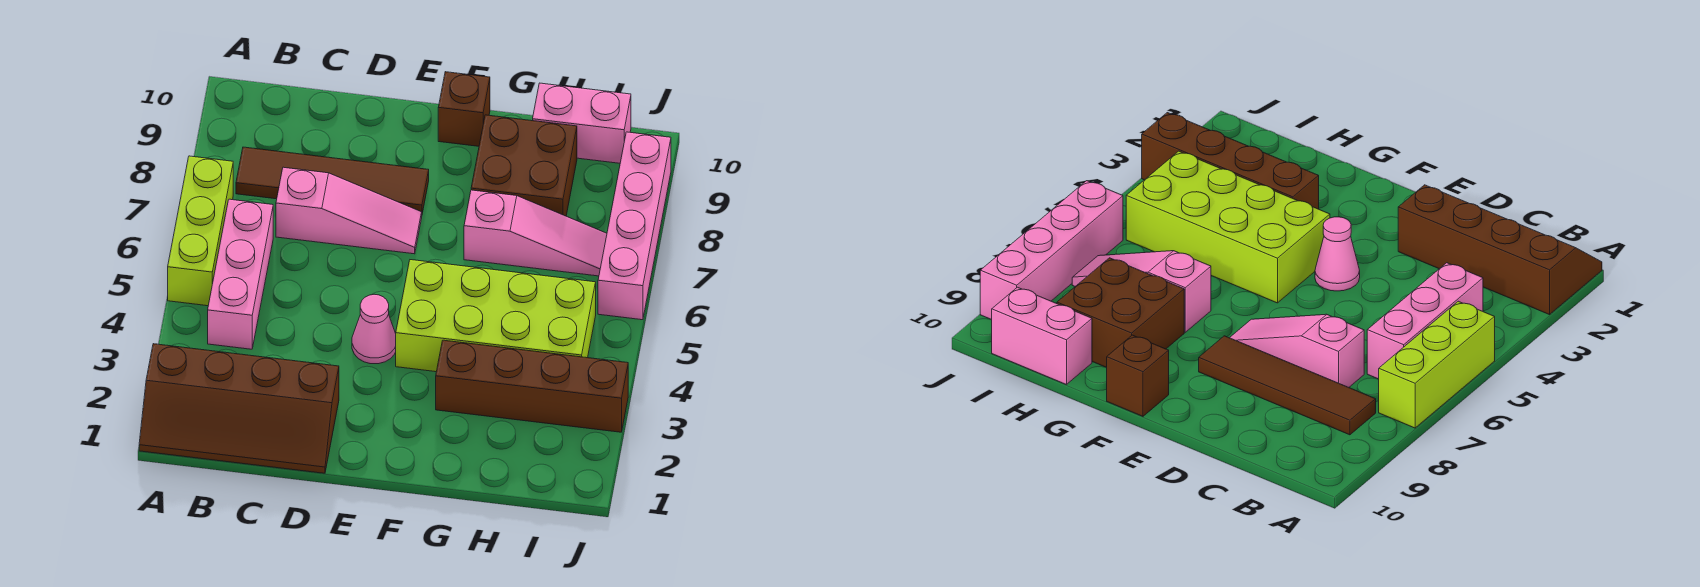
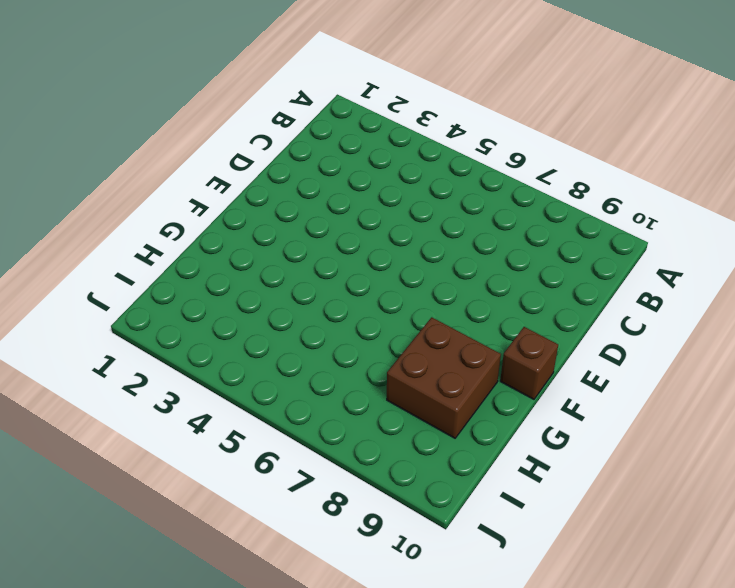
none -> brown 2x4 slope [139,344,339,473]
none -> lime 1x3 brick [168,156,233,306]
none -> pink 1x3 brick [208,199,273,349]

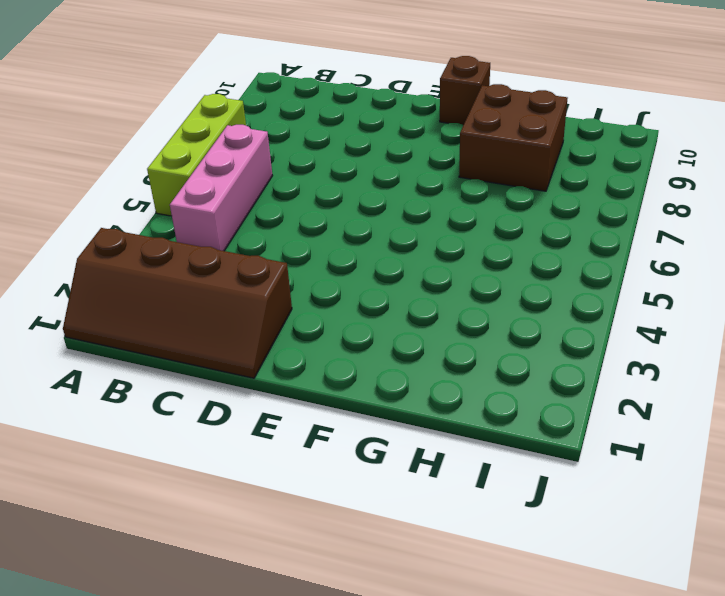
none -> brown 1x4 tile [236,147,429,213]
none -> pink 1x3 slope [276,167,422,254]
none -> pink 1x1 cone [352,294,396,364]

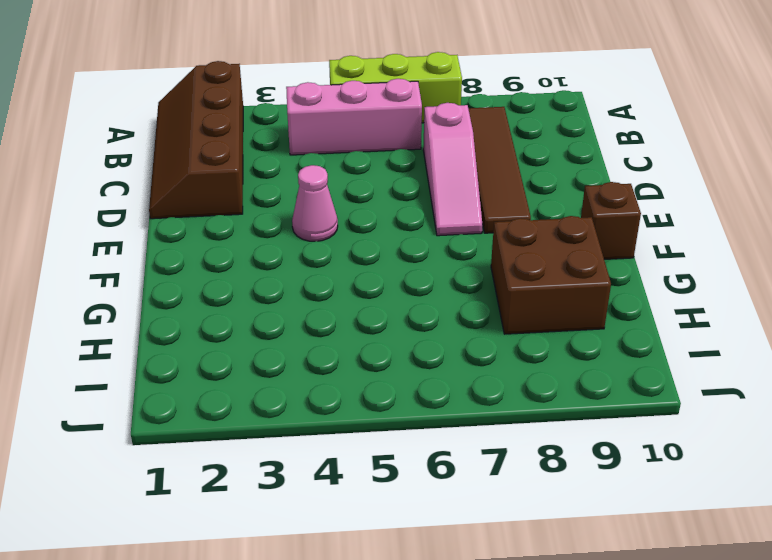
none -> lime 2x4 brick [396,260,596,372]
none -> brown 1x4 brick [436,340,628,432]
none -> pink 1x3 slope [464,190,607,276]

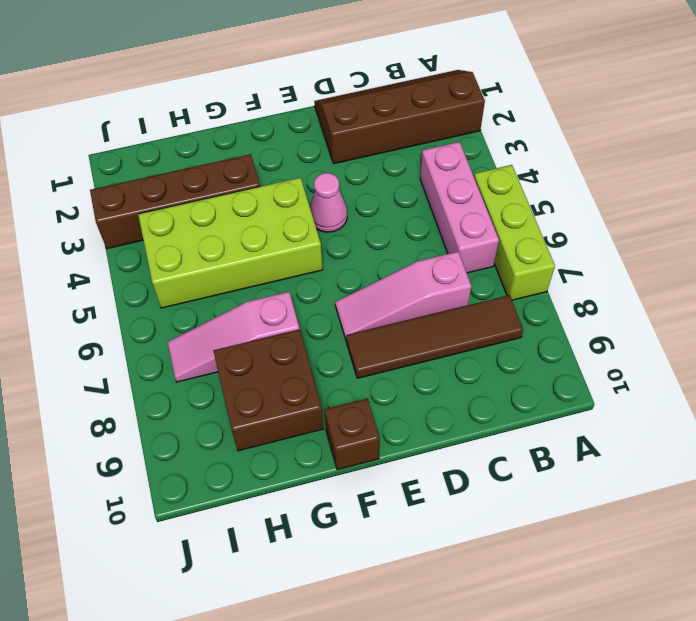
none -> pink 1x2 brick [533,83,631,163]
none -> pink 1x4 brick [598,132,671,320]

